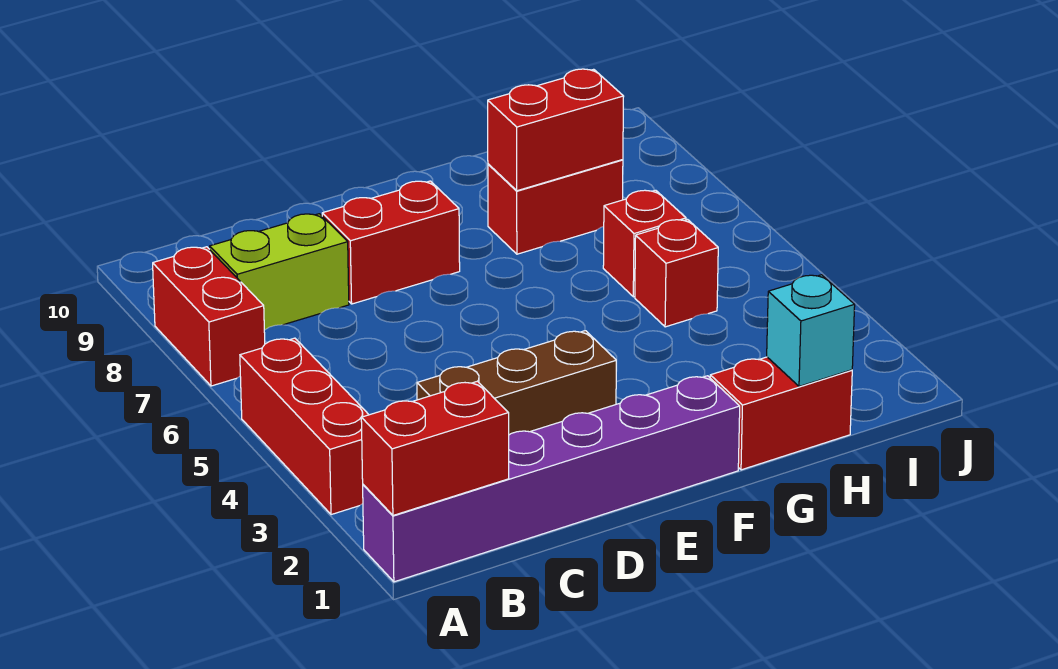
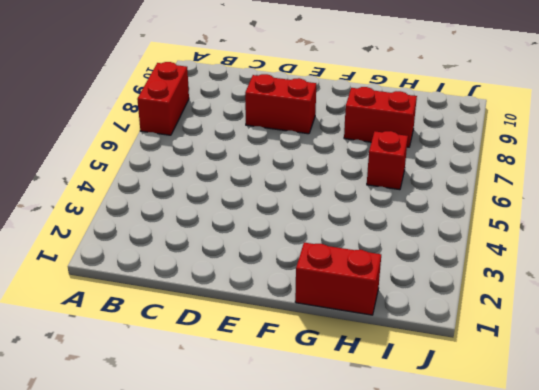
none -> purple 1x6 brick [363,376,740,582]
none -> red 1x3 brick [240,338,369,515]
none -> lime 1x2 brick [210,214,349,330]

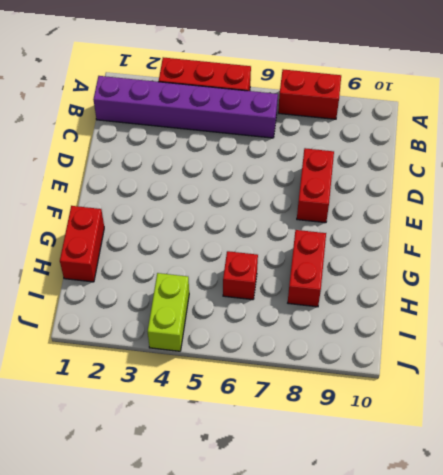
purple 1x6 brick [93,76,278,138] -> purple 1x6 brick turned to [363,376,740,582]
lime 1x2 brick [148,273,189,351] -> lime 1x2 brick moved to [210,214,349,330]
none -> brown 1x3 brick [417,331,616,435]
none -> red 1x1 brick [635,219,718,327]
none -> red 1x2 brick [361,381,509,515]

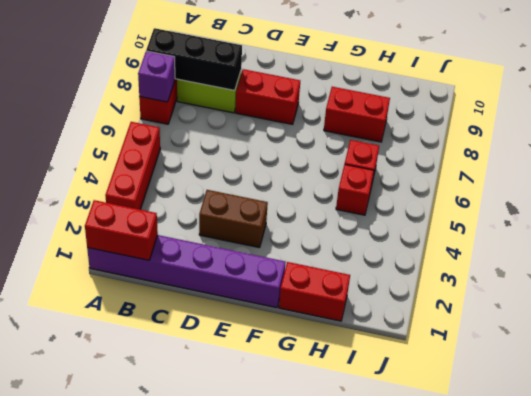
purple 1x1 brick [138,51,175,102] -> none
black 1x3 brick [146,28,242,90] -> none
brown 1x2 brick [199,190,268,248] -> brown 1x3 brick [417,331,616,435]
none -> red 1x2 brick [488,69,624,191]
none -> cyan 1x1 brick [767,275,855,386]

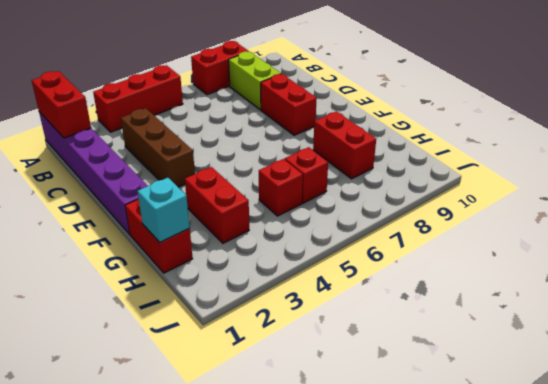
red 1x2 brick [185,167,249,243] -> red 1x2 brick moved to [488,69,624,191]

